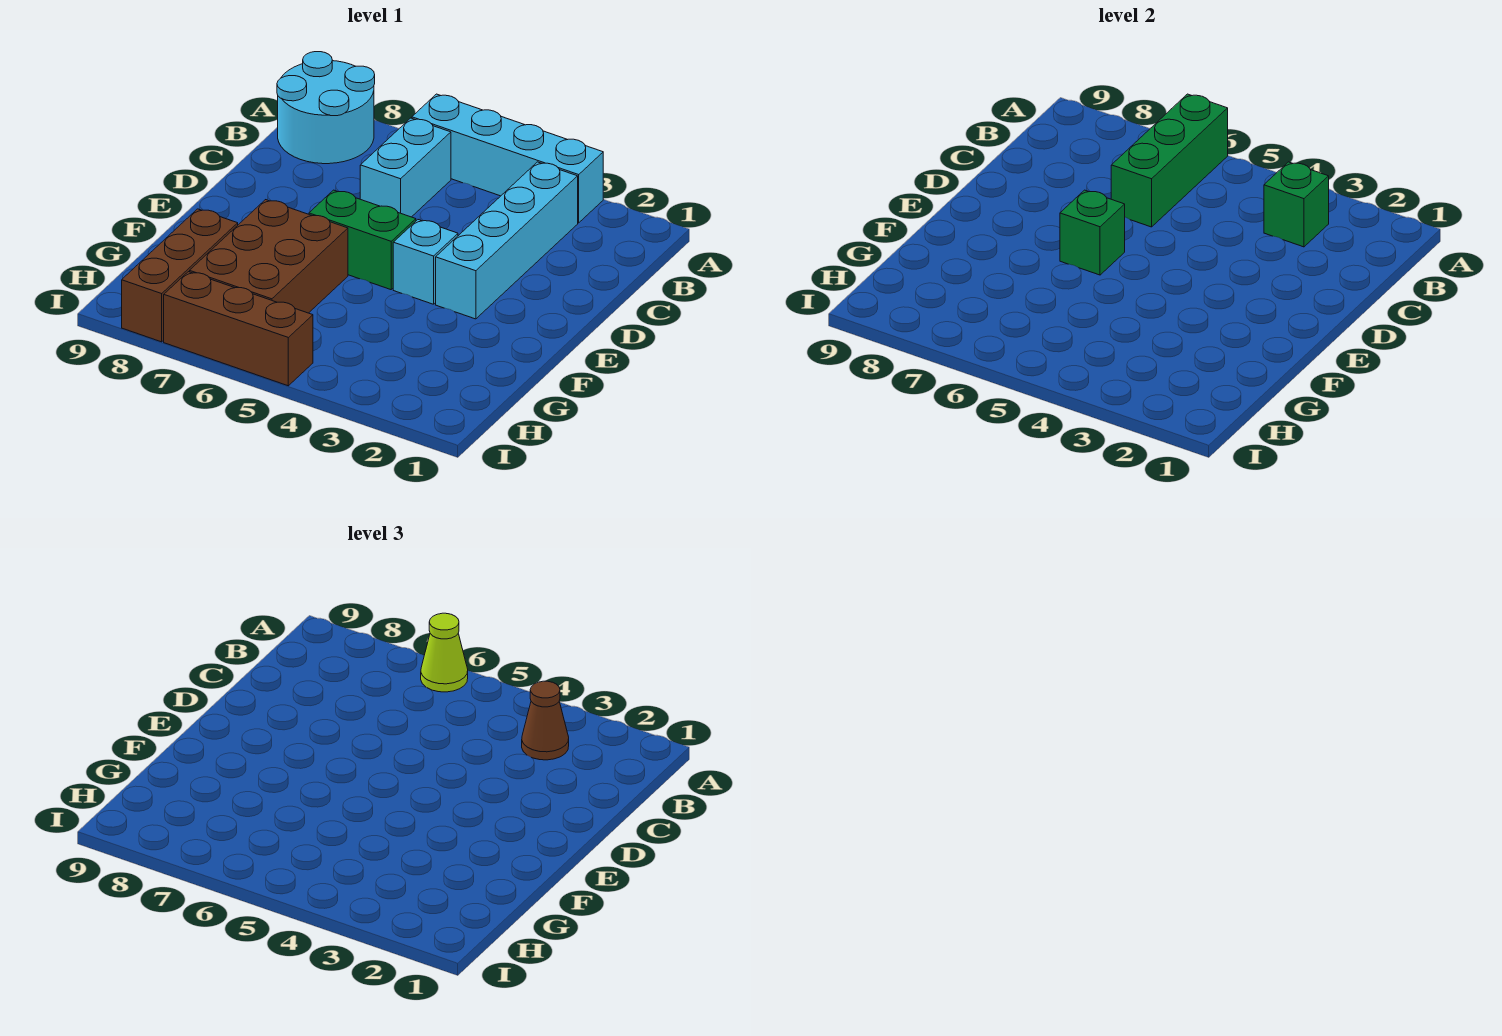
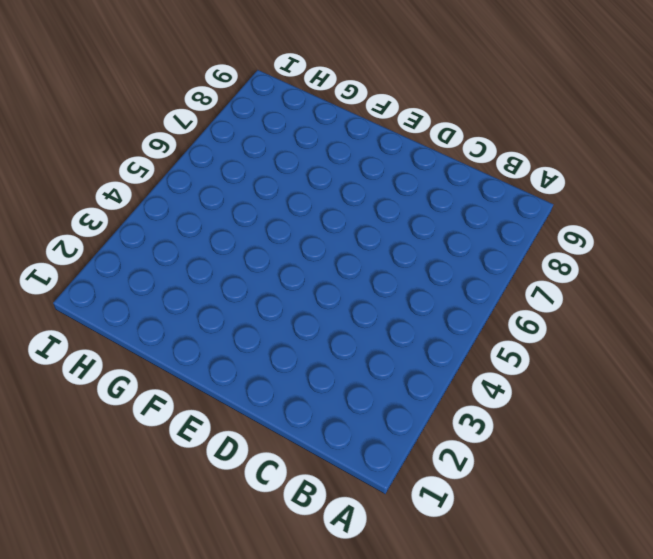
none -> cyan 1x4 brick [412,94,603,223]
none -> cyan 2x2 round brick [277,52,375,164]
none -> cyan 1x4 brick [436,162,578,319]

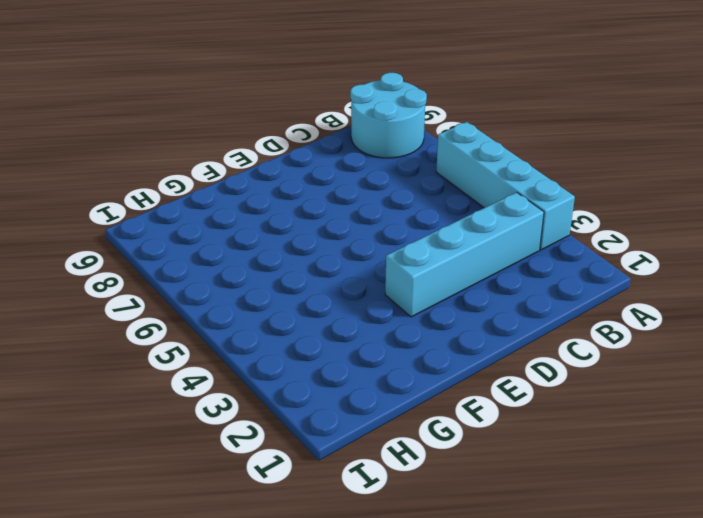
none -> cyan 1x2 brick [360,118,451,217]
none -> cyan 1x1 brick [393,220,458,304]
none -> green 1x2 brick [309,190,416,290]

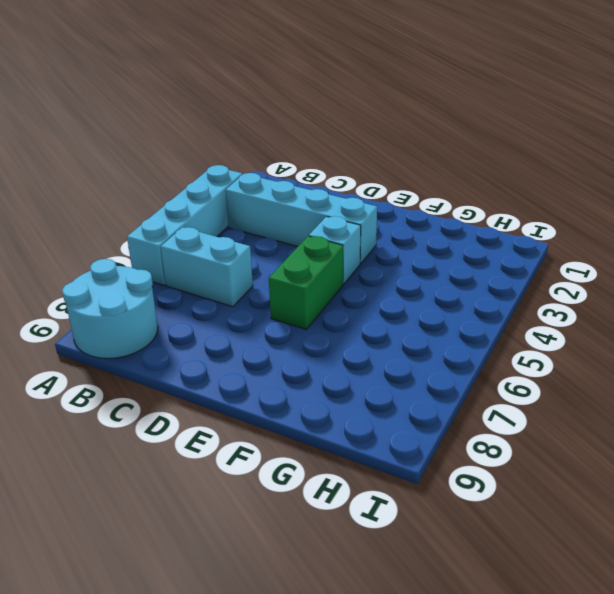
none -> brown 2x3 brick [190,200,348,313]
none -> brown 1x3 brick [122,209,238,342]
none -> brown 1x3 brick [164,272,313,386]

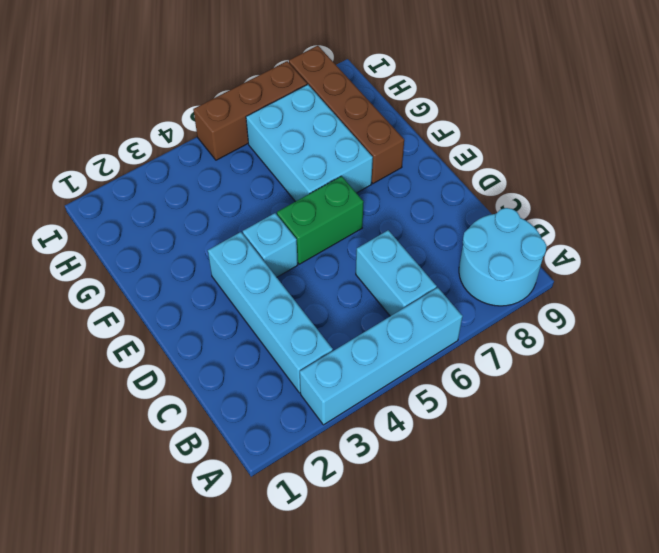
cyan 2x3 brick [246,85,373,202] -> brown 2x3 brick [190,200,348,313]
brown 1x4 brick [289,46,404,184] -> brown 1x3 brick [122,209,238,342]
none -> green 1x3 brick [1111,94,1228,227]
none -> green 1x1 brick [1264,162,1329,247]
none -> green 1x1 brick [1060,190,1125,275]

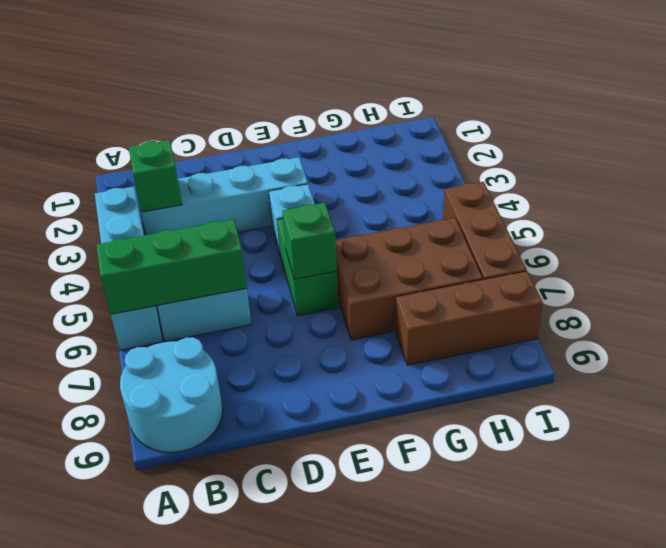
none -> lime 1x1 cone [421,613,468,692]
none -> brown 1x1 cone [522,681,569,760]

